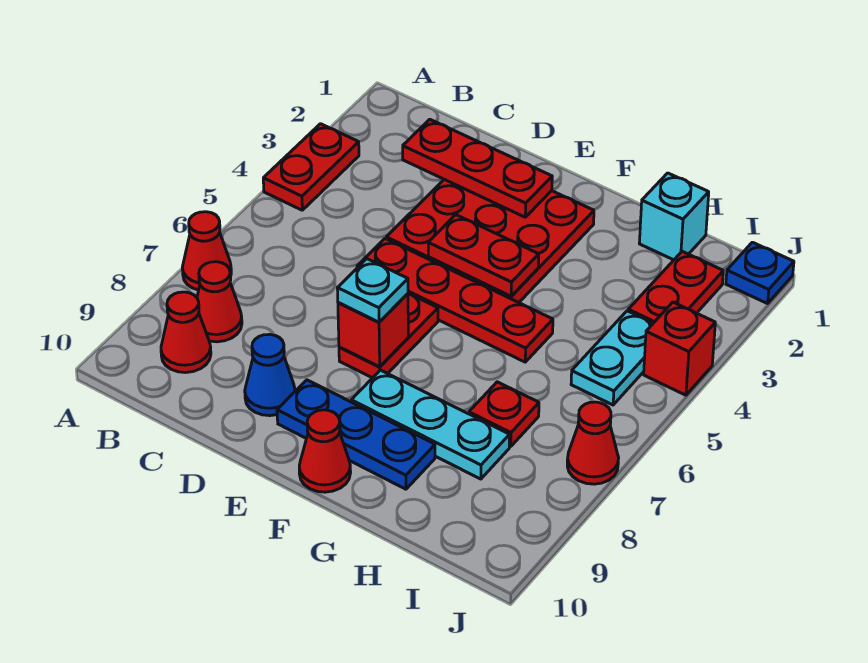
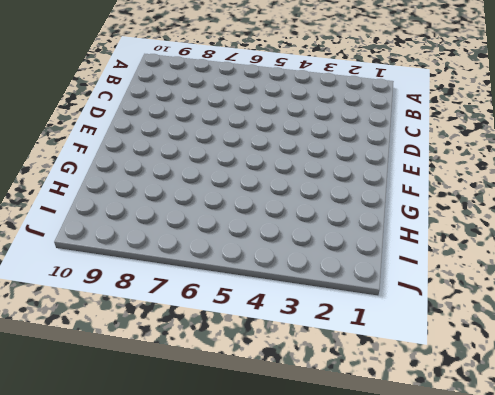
none -> red 1x2 plate [263,124,359,210]
none -> red 1x1 cone [182,212,231,290]
none -> red 1x1 cone [197,262,242,342]

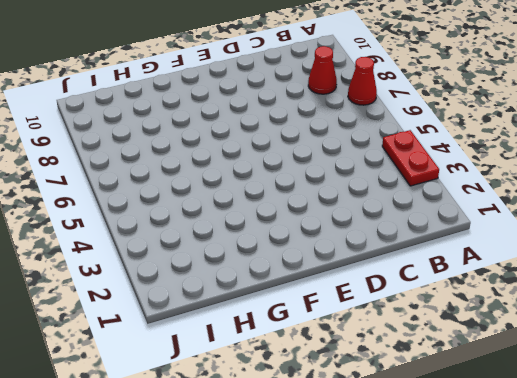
none -> red 1x1 cone [161,292,211,373]
none -> red 3x3 plate [386,179,594,302]
none -> red 1x4 plate [357,239,553,362]

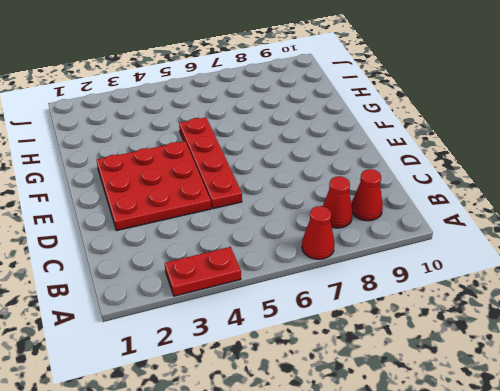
none -> blue 1x1 cone [245,334,295,416]
none -> red 1x2 plate [339,293,438,378]
none -> blue 1x3 plate [277,380,435,489]

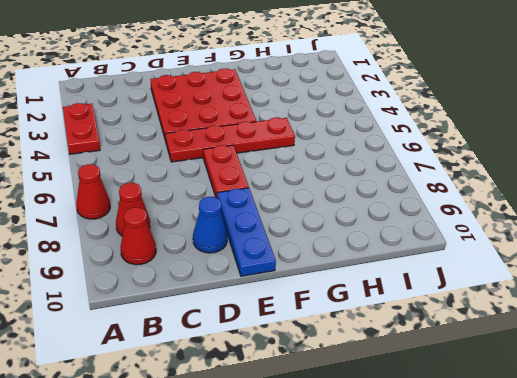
blue 1x3 plate [217,188,276,276] -> blue 1x3 plate turned to [277,380,435,489]
none -> cyan 1x3 plate [351,370,510,479]
none -> red 1x1 cone [299,410,351,492]
none -> cyan 1x1 brick [639,173,709,260]

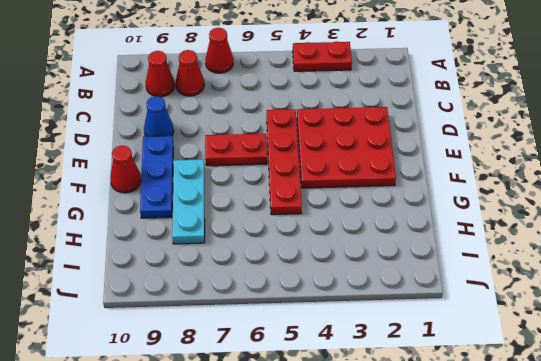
none -> cyan 1x1 brick [639,173,709,260]
none -> red 1x1 plate [469,382,539,447]
none -> red 1x2 plate [628,251,723,323]

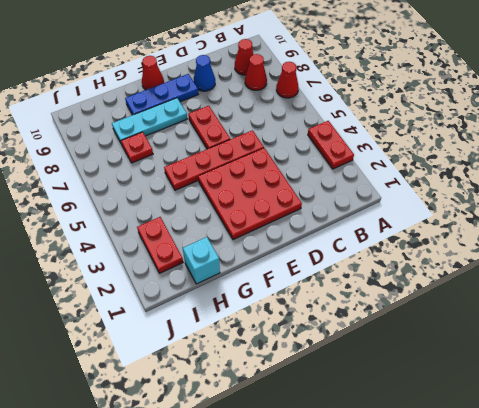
none -> cyan 1x2 plate [571,311,653,405]
none -> blue 1x1 plate [726,242,794,304]
none -> red 1x1 brick [644,302,715,395]

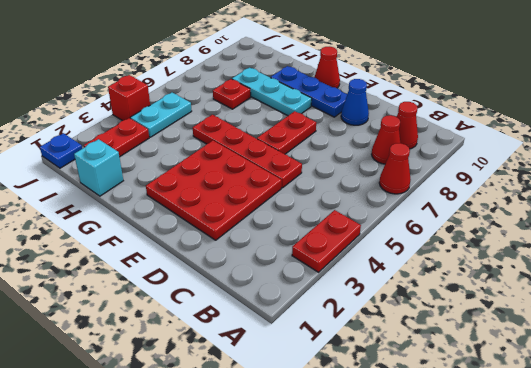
none -> red 1x1 cone [567,402,619,484]
none -> red 1x3 plate [403,119,552,217]
none -> red 1x2 plate [428,215,539,296]

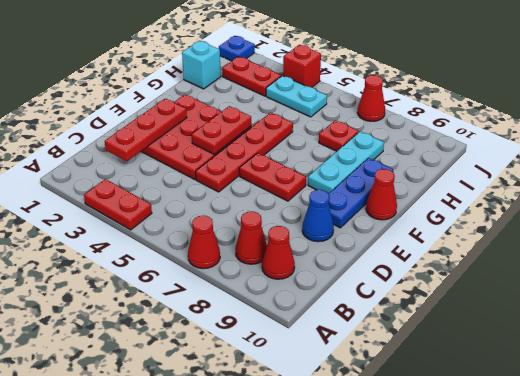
none -> red 1x1 brick [338,294,408,367]
none -> cyan 1x1 plate [337,259,408,322]

